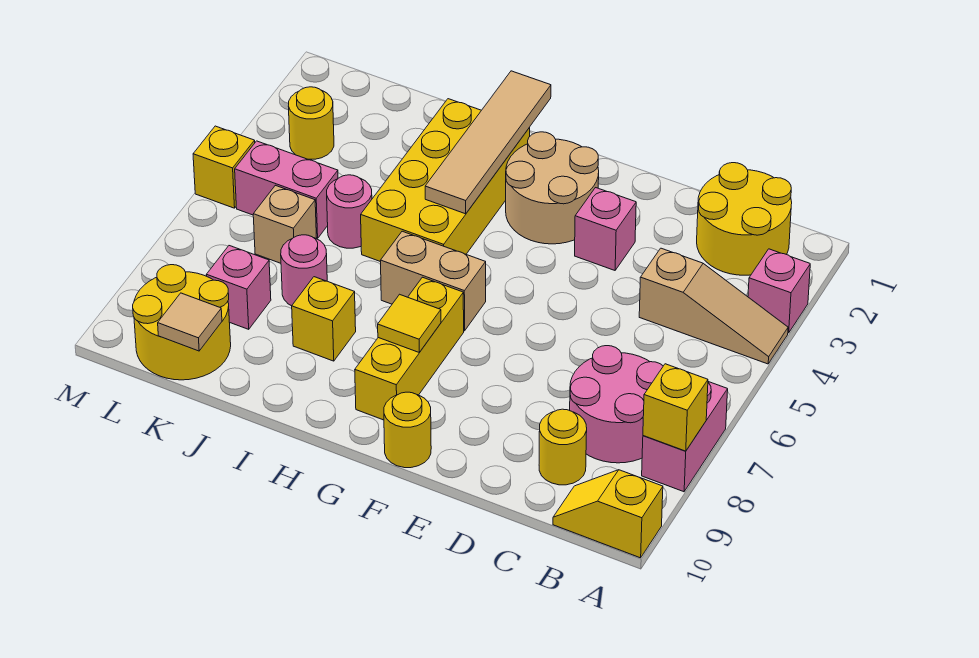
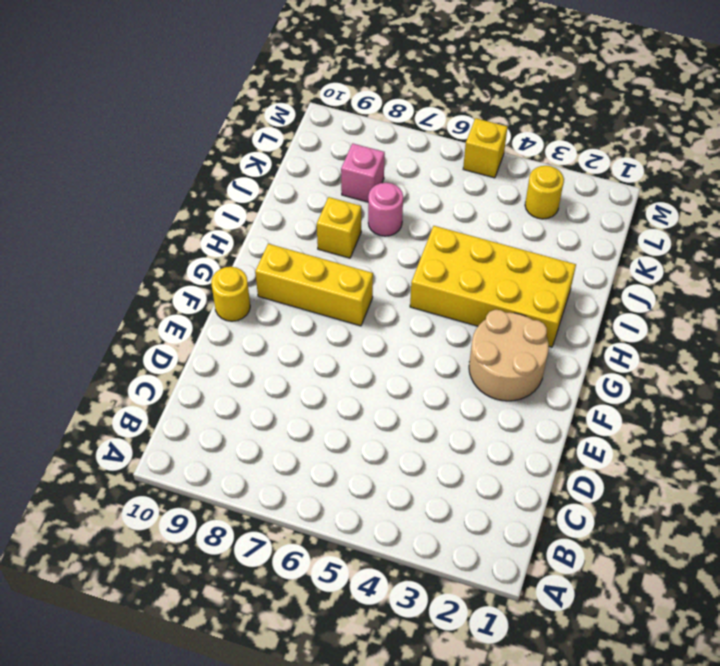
none -> pink 1x1 brick [748,249,810,333]
none -> tan 1x3 slope [639,248,788,364]
none -> pink 1x2 brick [642,382,728,492]

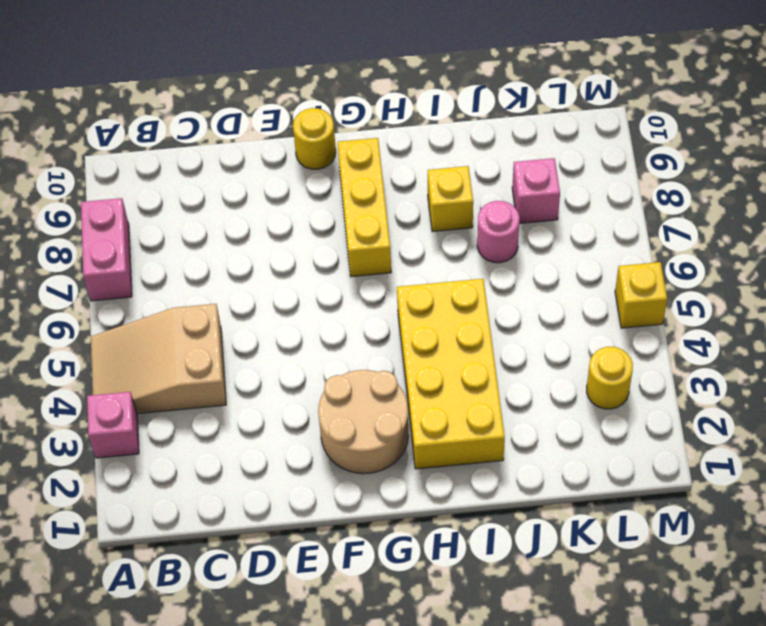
tan 2x3 slope [91,304,226,414] -> tan 1x3 slope [639,248,788,364]
none -> yellow 1x2 slope [553,470,663,558]
none -> yellow 2x2 round brick [697,163,792,275]
none -> pink 2x2 round brick [570,346,663,463]

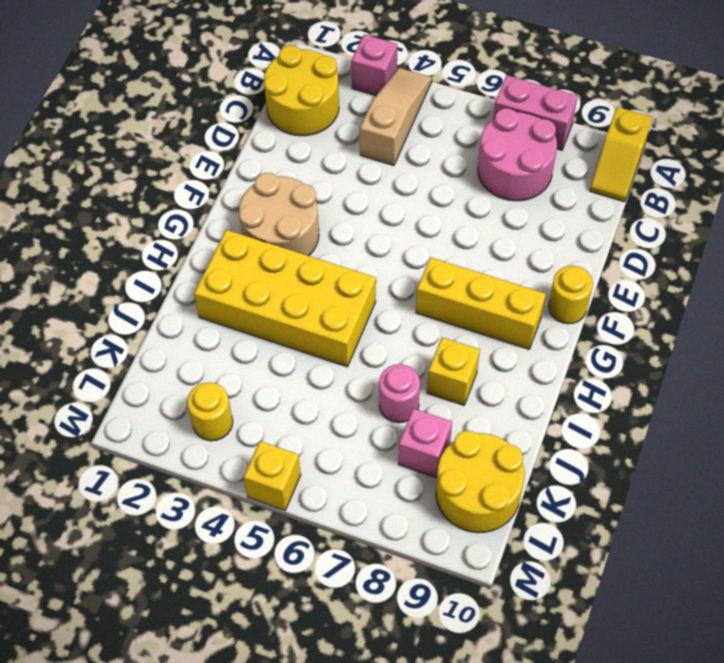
none -> yellow 1x1 round brick [539,409,587,485]
none -> pink 1x1 brick [575,188,636,270]
none -> tan 1x2 brick [381,231,486,331]

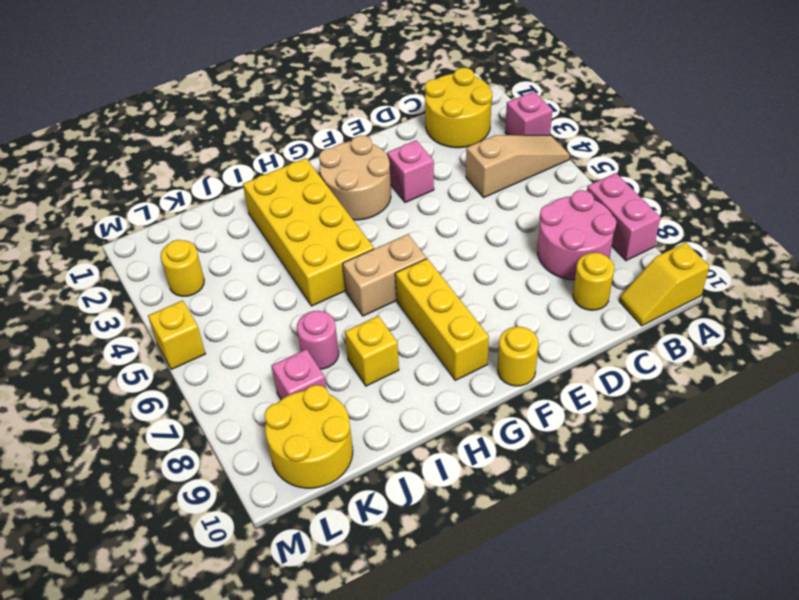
none -> pink 1x1 round brick [327,175,372,248]
none -> pink 1x2 brick [235,141,338,239]
none -> tan 1x1 brick [253,185,317,263]

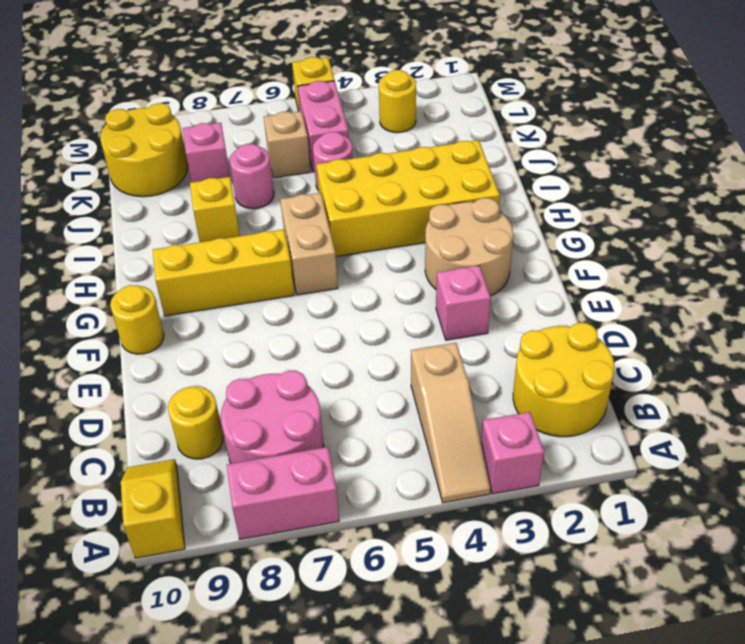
none -> yellow 1x1 brick [643,364,708,451]
none -> yellow 1x1 tile [378,294,441,352]
none -> tan 1x4 tile [425,71,551,214]

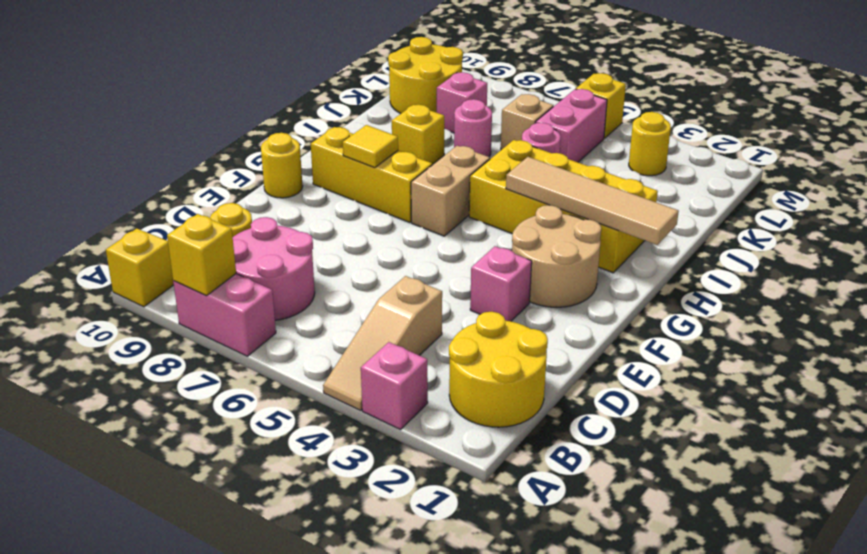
none -> tan 1x1 tile [158,293,222,351]

